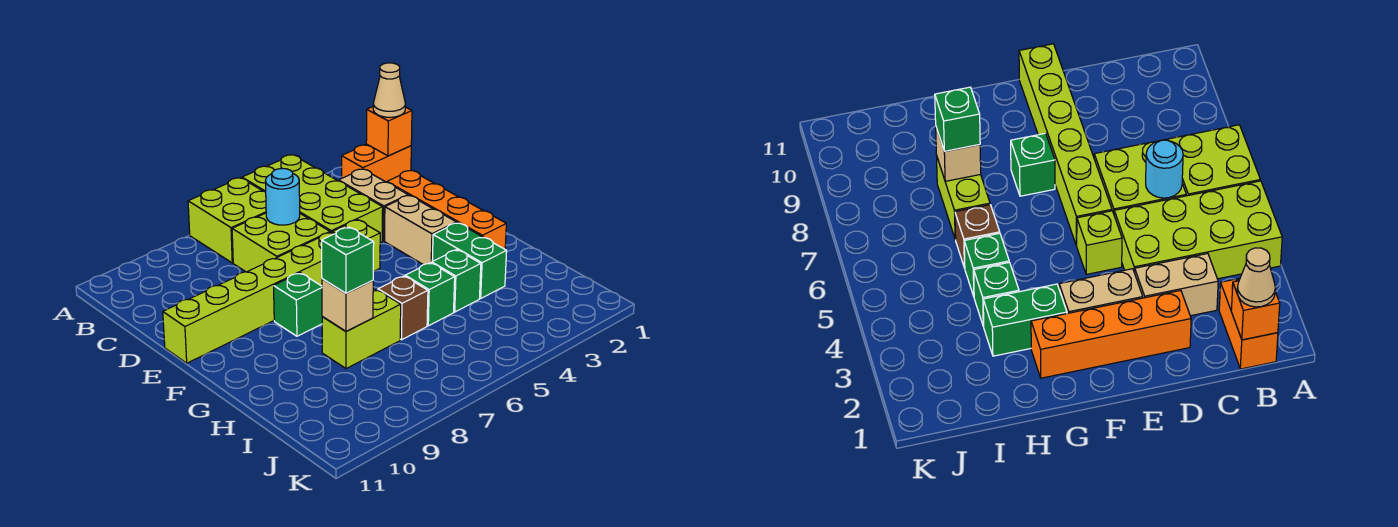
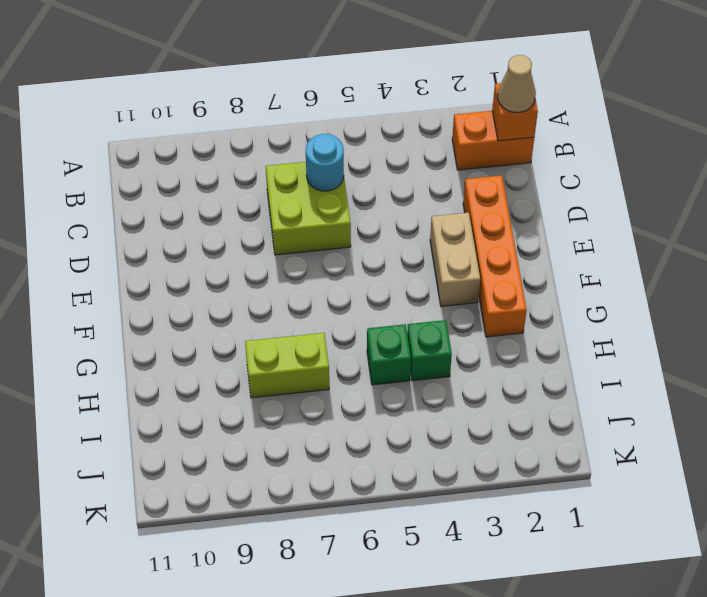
none -> lime 2x4 brick [242,155,383,243]
none -> lime 2x2 brick [188,178,266,263]
none -> tan 1x2 brick [339,169,408,241]

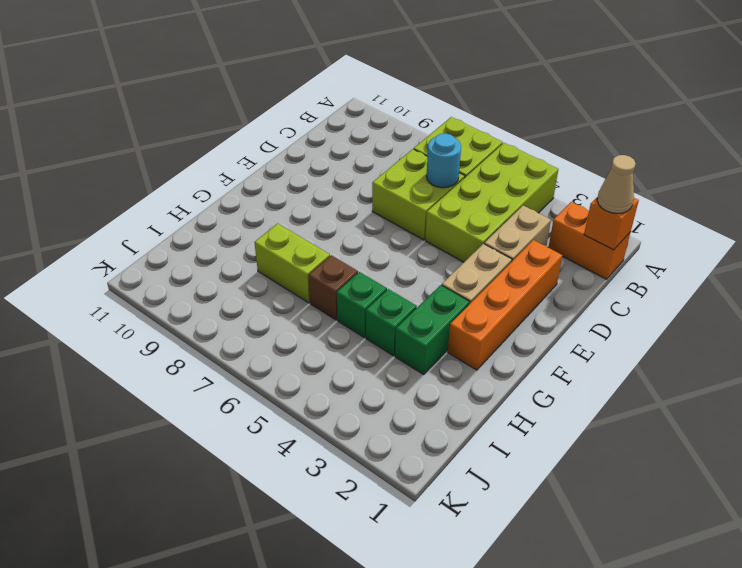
none -> lime 1x1 brick [332,220,380,272]
none -> lime 1x6 brick [163,232,334,363]
none -> green 1x1 brick [274,273,322,336]

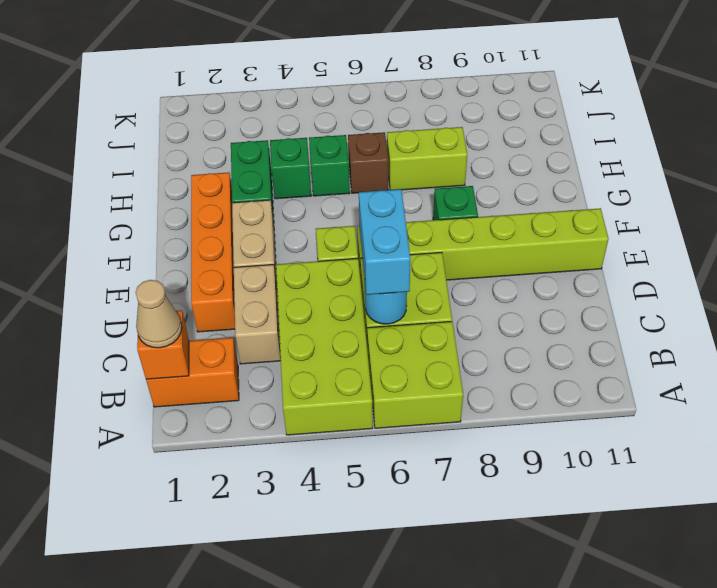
cyan 1x2 brick [359,189,411,295] -> none
none -> tan 1x1 brick [322,279,373,332]
none -> green 1x1 brick [322,227,374,293]

